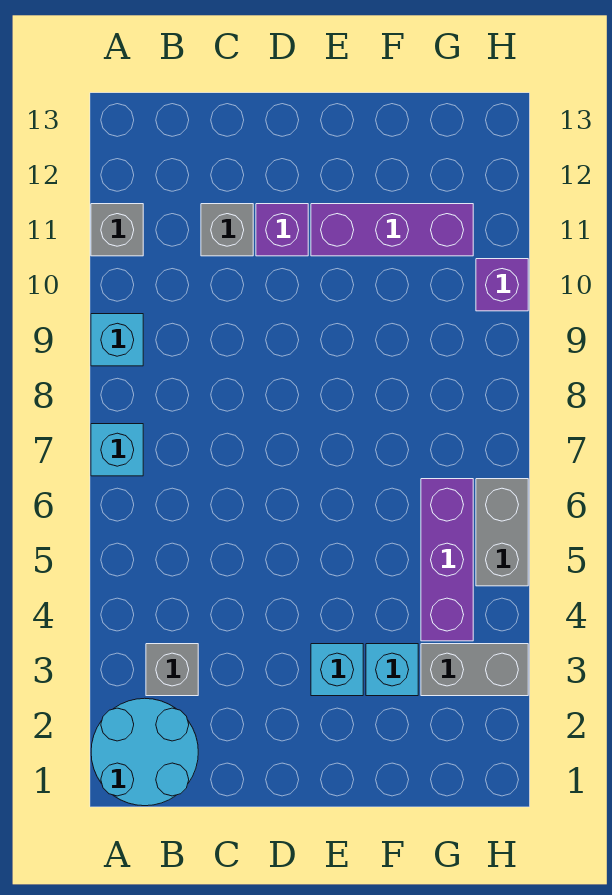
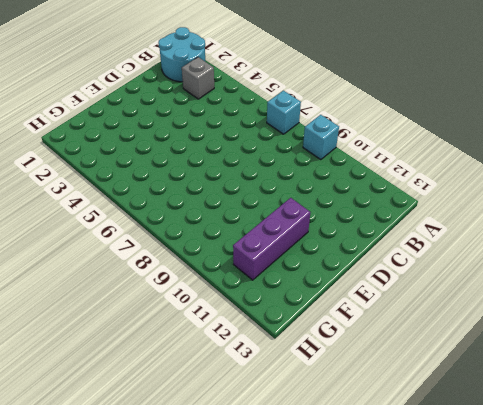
none -> grey 1x1 brick [91,204,143,256]
none -> grey 1x1 brick [201,204,253,256]
none -> purple 1x1 brick [256,204,308,256]

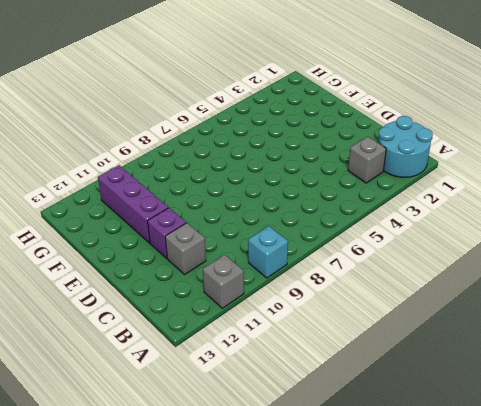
none -> cyan 1x1 brick [91,424,143,476]
none -> cyan 1x1 brick [311,644,363,696]
none -> cyan 1x1 brick [366,644,418,696]

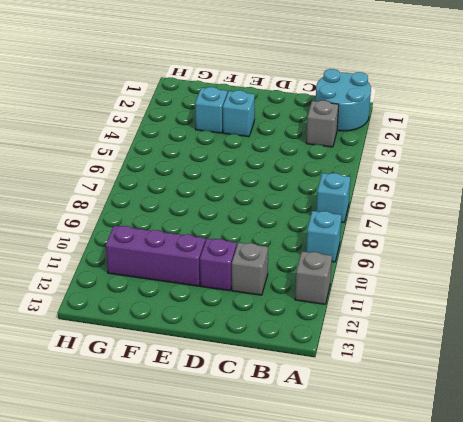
none -> grey 1x2 brick [421,644,528,696]
none -> purple 1x3 brick [421,479,473,641]
none -> grey 1x2 brick [476,479,528,586]

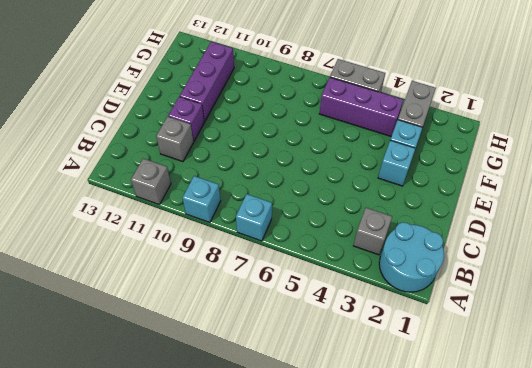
none -> purple 1x1 brick [476,259,528,311]

